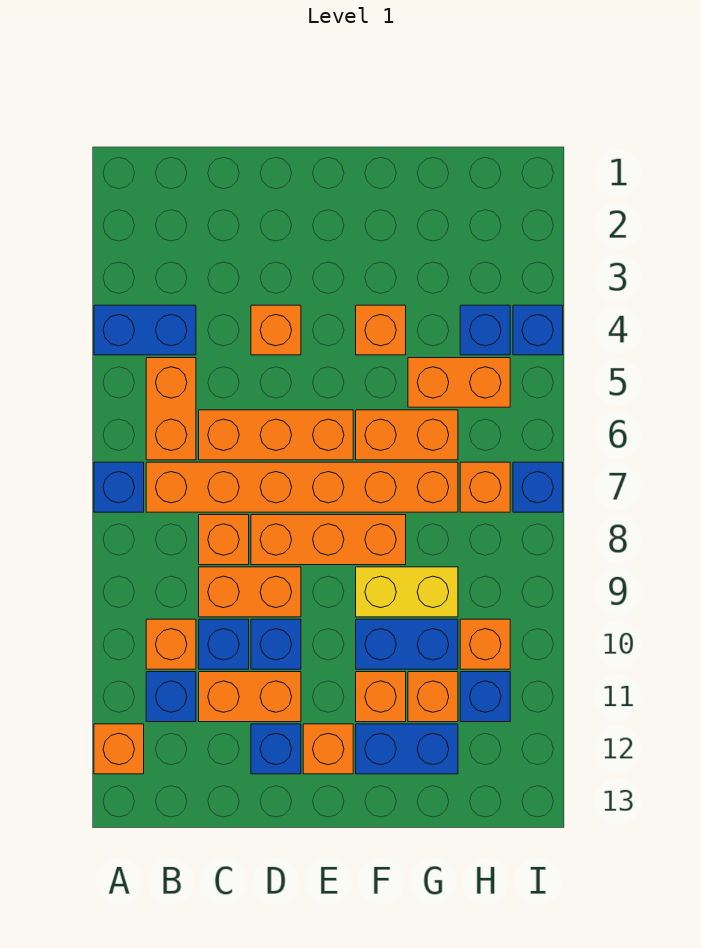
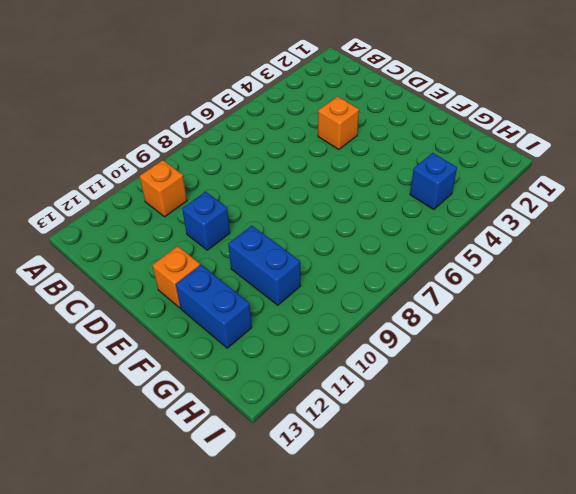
none -> blue 1x2 brick [94,305,196,355]
none -> blue 1x1 brick [94,462,144,512]
none -> orange 1x1 brick [94,724,144,774]
none -> orange 1x2 brick [146,358,196,460]

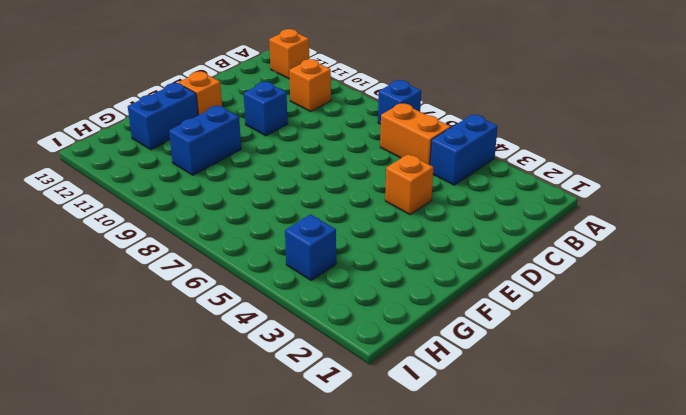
none -> orange 1x6 brick [146,462,458,512]
none -> blue 1x1 brick [146,672,196,722]
none -> orange 1x3 brick [199,410,353,460]
none -> orange 1x1 brick [199,515,249,565]

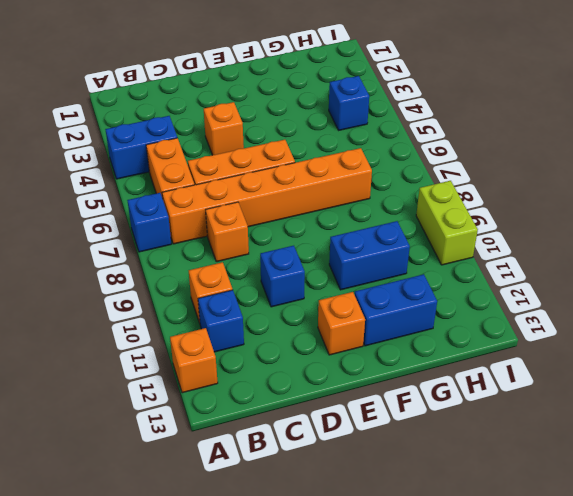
lime 1x2 brick [416,181,478,265] -> none
none -> orange 1x2 brick [199,567,301,617]
none -> blue 1x1 brick [199,619,249,669]
none -> orange 1x2 brick [199,672,301,722]
none -> orange 1x3 brick [251,515,406,565]

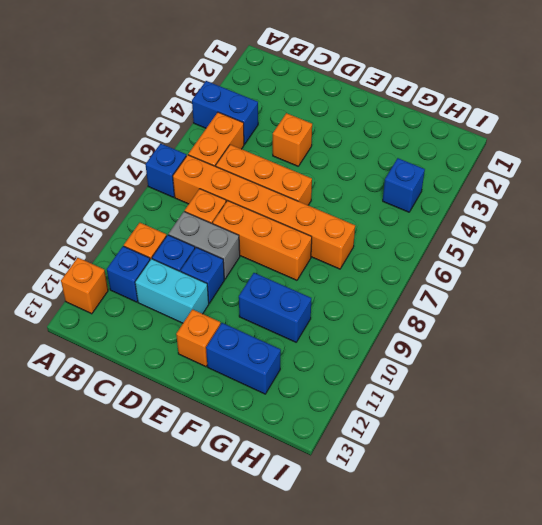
grey 1x2 brick [169,212,240,279] -> orange 1x2 brick [199,567,301,617]
cyan 1x2 brick [135,259,209,323] -> orange 1x2 brick [199,672,301,722]
none -> blue 1x1 brick [251,724,301,774]
none -> orange 1x1 brick [356,305,406,355]
none -> orange 1x2 brick [356,410,458,460]
none -> yellow 1x2 brick [356,567,458,617]

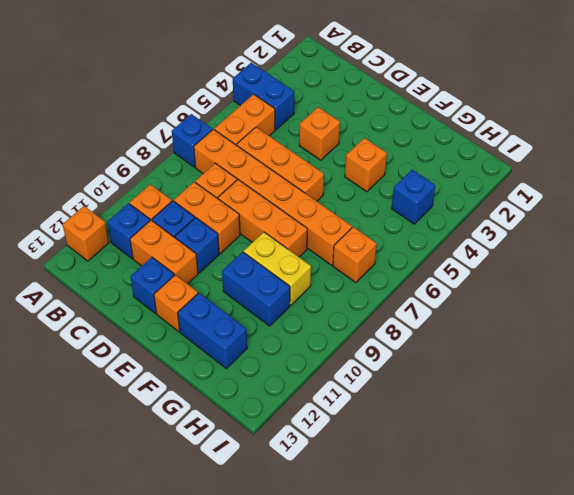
none -> orange 1x2 brick [356,410,458,460]
none -> orange 1x1 brick [356,672,406,722]
none -> orange 1x2 brick [408,358,510,407]
none -> orange 1x1 brick [408,672,458,722]

